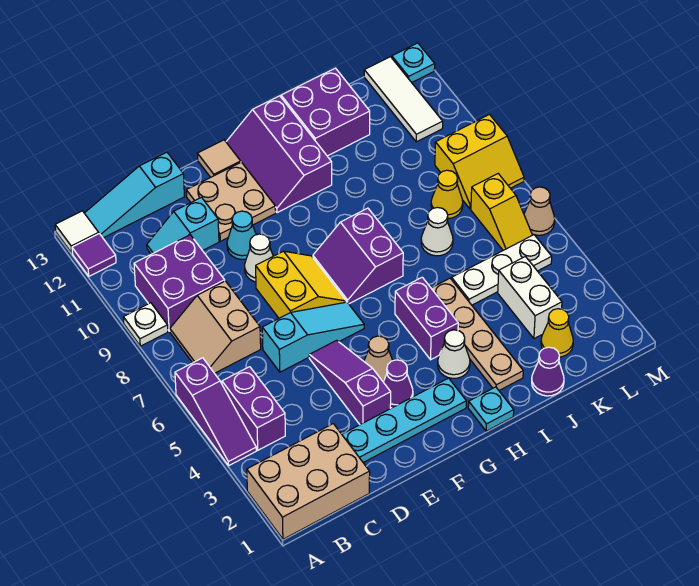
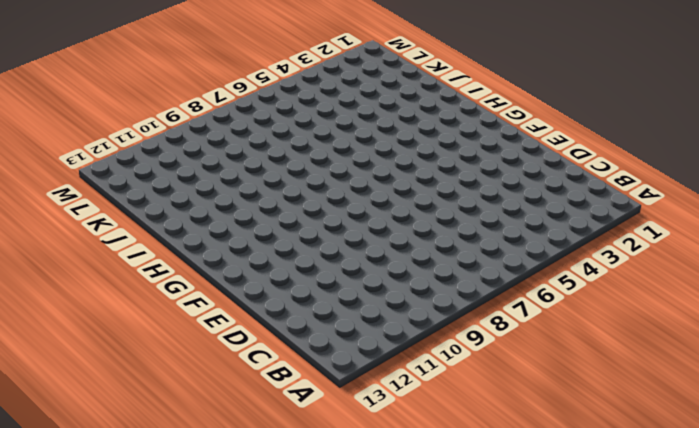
none -> tan 2x3 brick [247,424,370,539]
none -> purple 1x3 slope [175,358,256,465]
none -> white 1x1 plate [123,303,168,346]
none -> purple 1x1 tile [72,234,116,276]

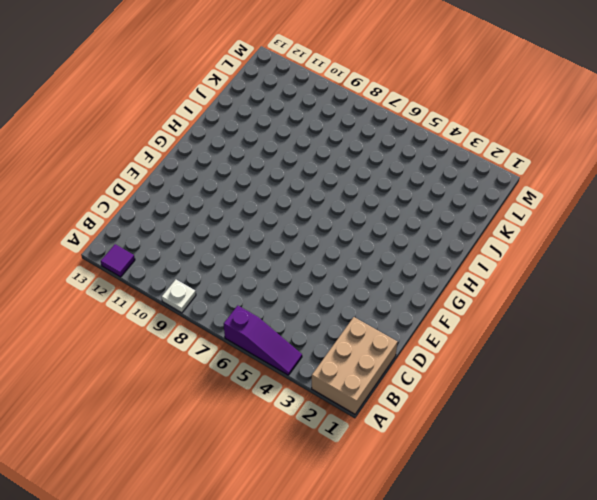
none -> white 1x1 tile [55,211,99,253]
none -> purple 1x2 brick [222,367,285,450]
none -> tan 2x2 slope [170,281,261,373]
none -> purple 2x2 brick [134,235,225,331]

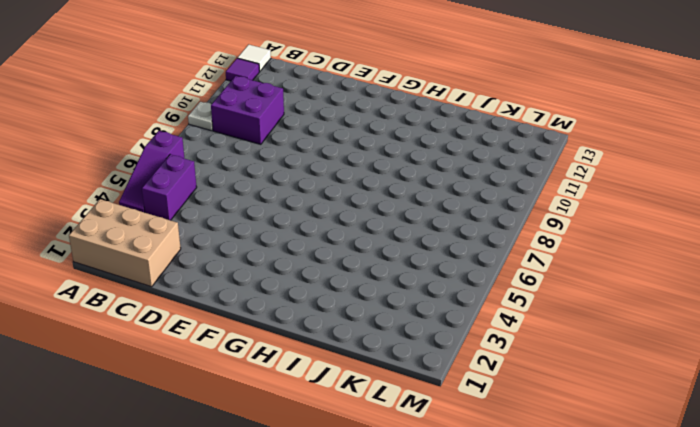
none -> tan 2x2 slope [170,281,261,373]
none -> cyan 1x3 slope [85,152,184,238]
none -> cyan 1x2 slope [147,197,219,254]
none -> cyan 1x4 plate [342,378,466,463]

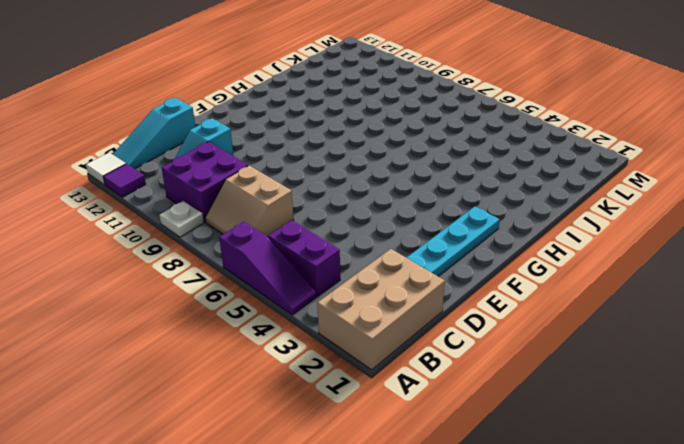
none -> cyan 1x3 slope [262,302,364,372]
none -> purple 1x3 slope [309,340,391,424]
none -> yellow 2x2 slope [256,251,346,318]
none -> white 1x1 cone [245,234,273,282]

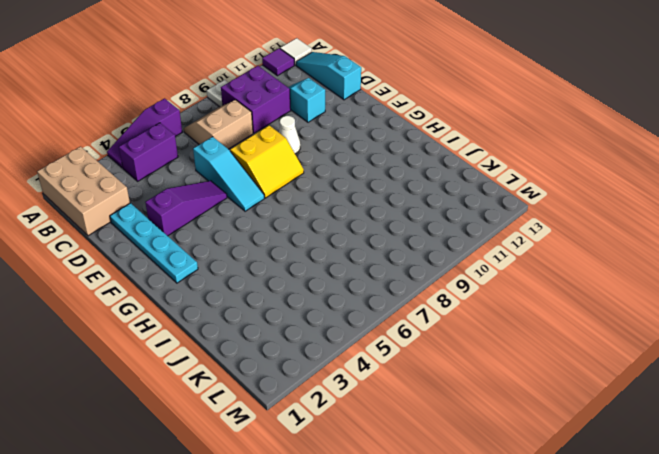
none -> cyan 1x1 cone [227,211,256,259]
none -> tan 2x2 plate [186,162,276,241]
none -> purple 1x1 cone [384,360,413,408]
none -> tan 1x1 cone [364,336,393,382]

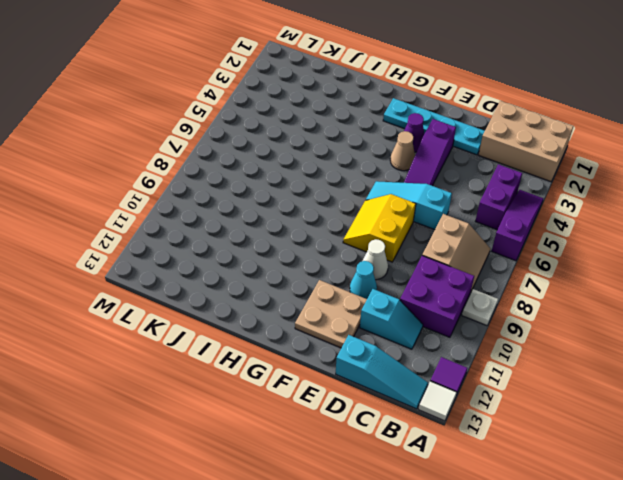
none -> tan 1x1 tile [197,140,241,177]
none -> purple 2x2 slope [313,208,403,304]
none -> purple 2x3 slope [226,96,332,213]
none -> cyan 1x1 plate [468,387,514,431]

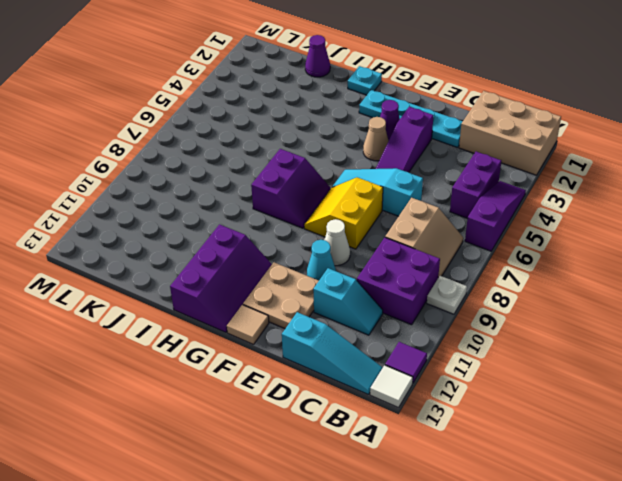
none -> white 1x1 cone [438,330,470,378]
none -> purple 1x2 brick [395,277,458,360]
none -> tan 1x4 plate [431,278,523,390]
none -> purple 2x2 brick [281,68,370,156]

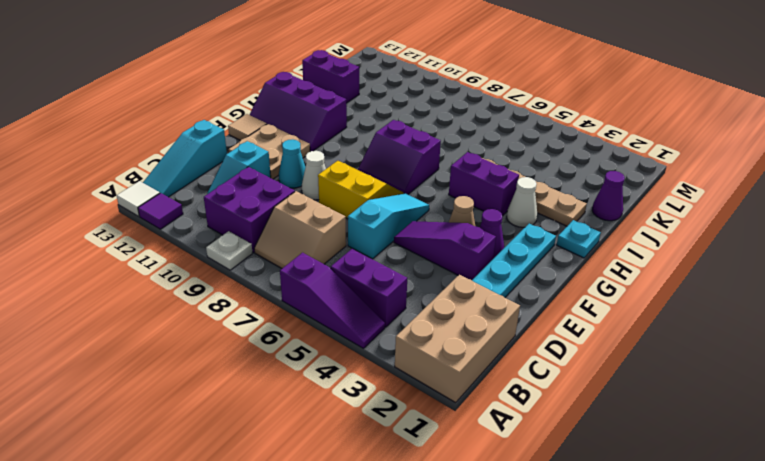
purple 1x2 brick [302,50,359,103] -> purple 2x2 brick [281,68,370,156]
none -> white 1x3 plate [452,235,552,305]
none -> white 1x1 cone [421,207,453,256]
none -> yellow 1x1 cone [541,309,573,357]
none -> white 1x2 brick [498,257,562,339]

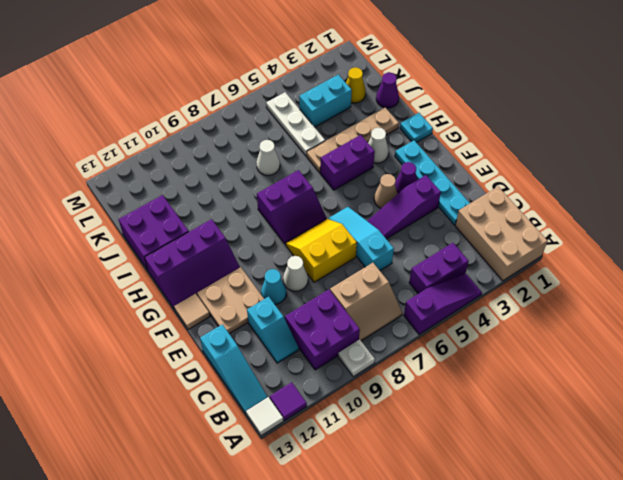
cyan 1x2 brick [299,75,352,127] -> white 1x2 brick [498,257,562,339]
none -> yellow 1x1 cone [431,170,463,218]
none -> yellow 1x2 slope [471,174,532,250]
none -> yellow 2x2 slope [435,115,524,209]
none -> white 1x3 tile [364,57,443,142]

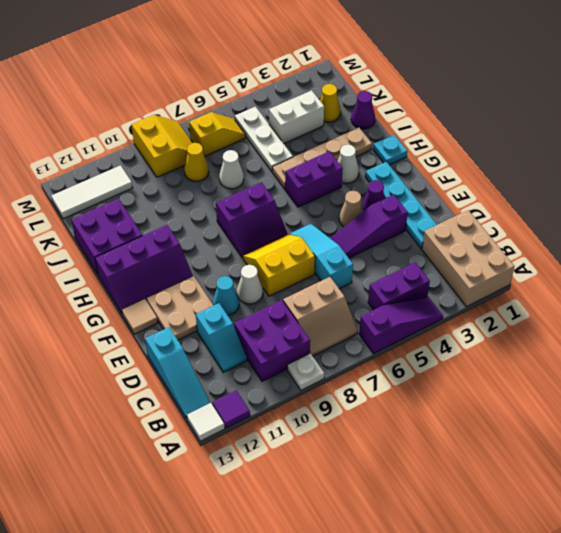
none -> tan 1x1 cone [524,187,555,235]
none -> cyan 1x1 plate [392,43,435,82]

